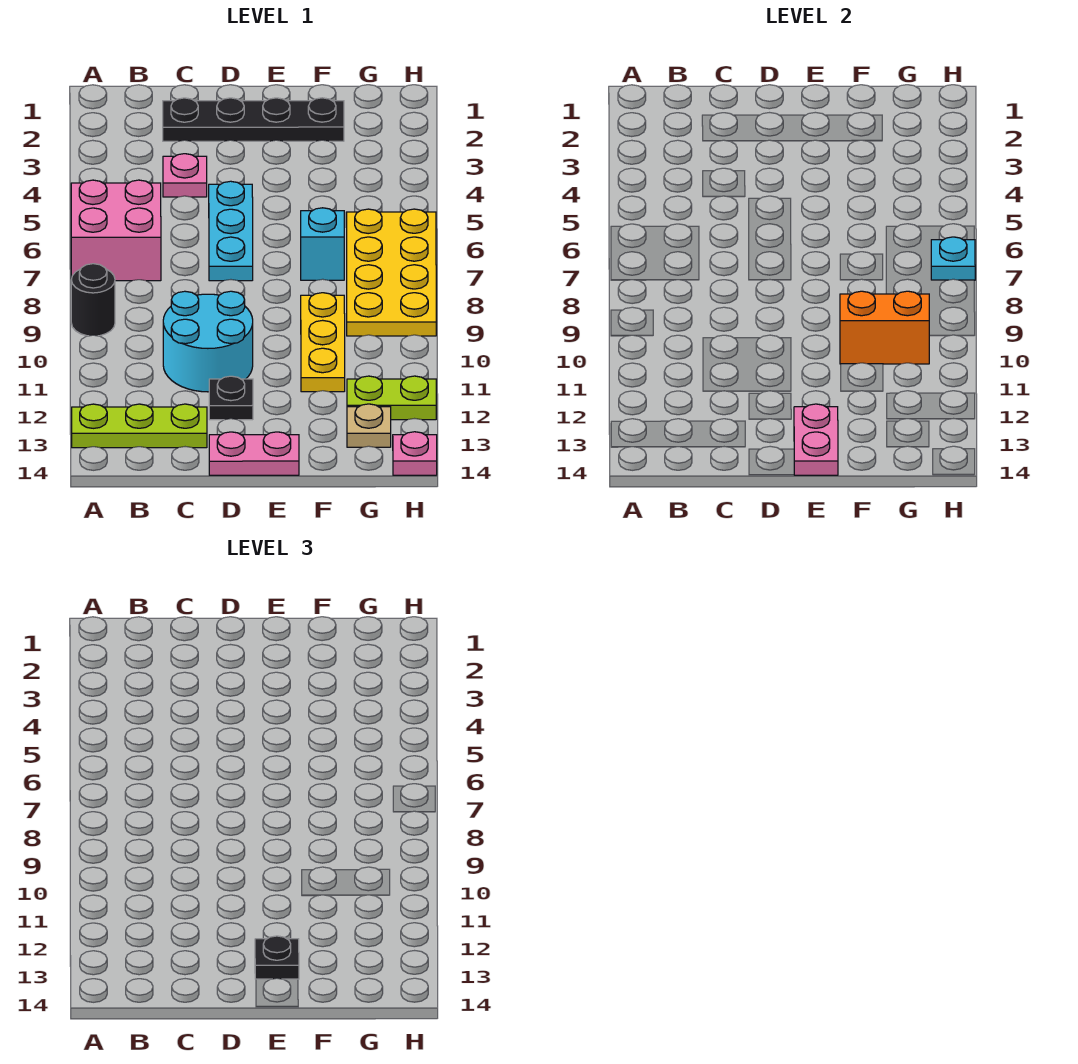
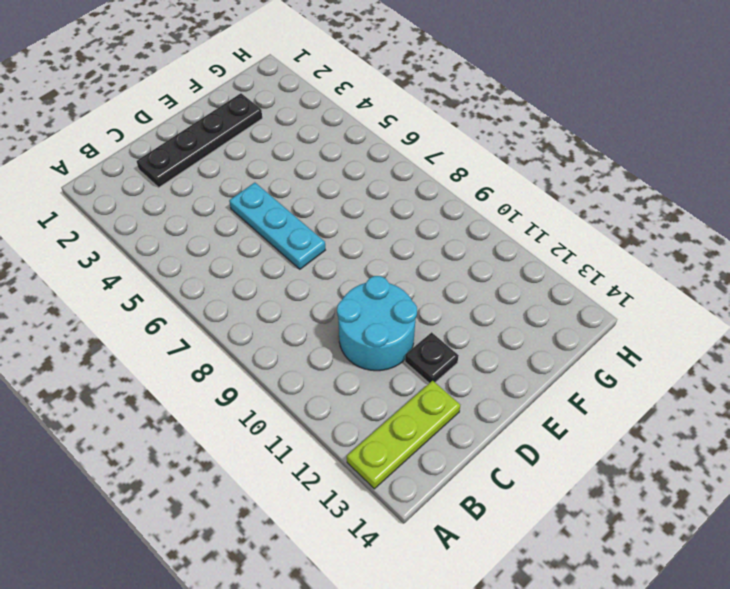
none -> pink 2x2 brick [71,180,161,281]
none -> black 1x1 round brick [71,264,115,336]
none -> pink 1x1 plate [163,154,207,197]

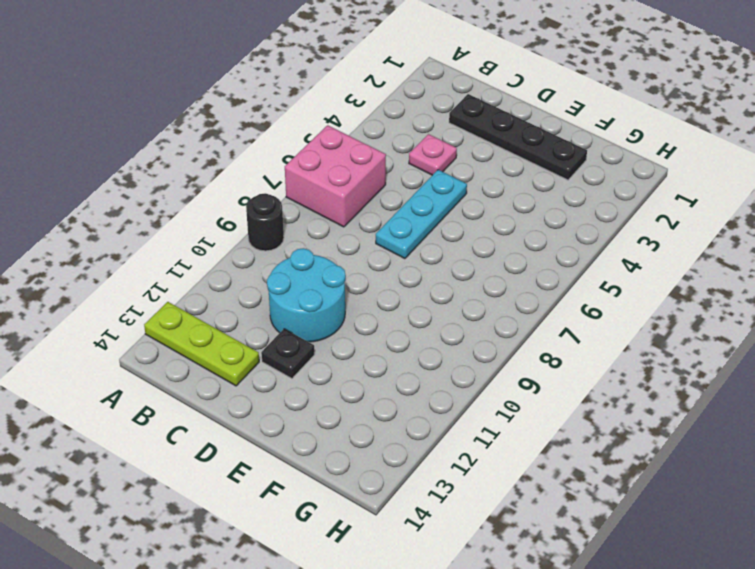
none -> pink 1x2 plate [209,432,299,475]
none -> cyan 1x1 brick [301,208,344,280]
none -> yellow 1x3 plate [301,293,345,392]

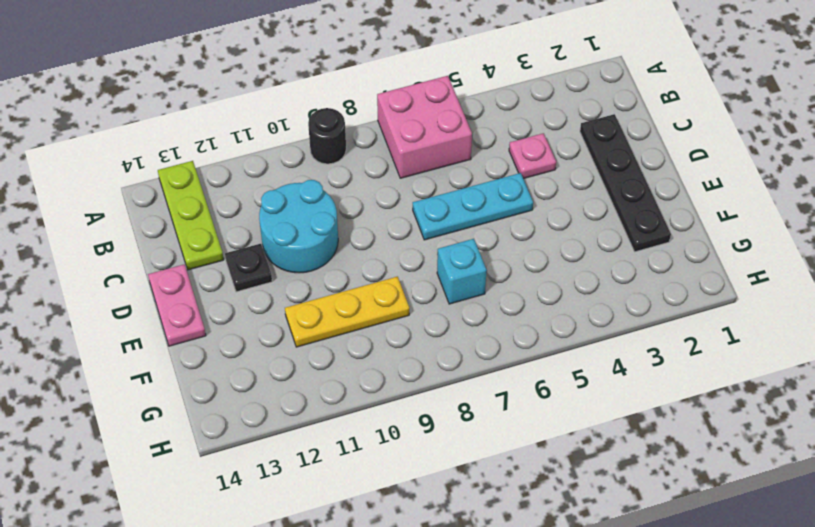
none -> yellow 2x4 plate [346,209,436,336]
none -> lime 1x2 plate [347,376,436,420]
none -> tan 1x1 plate [347,404,391,447]

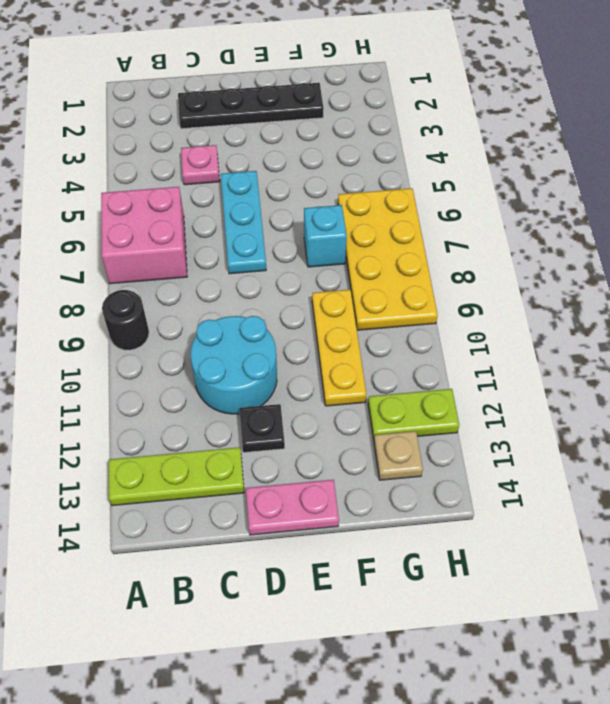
none -> pink 1x1 plate [393,432,437,475]
none -> pink 1x2 plate [794,404,838,475]
none -> orange 1x2 brick [840,291,930,364]

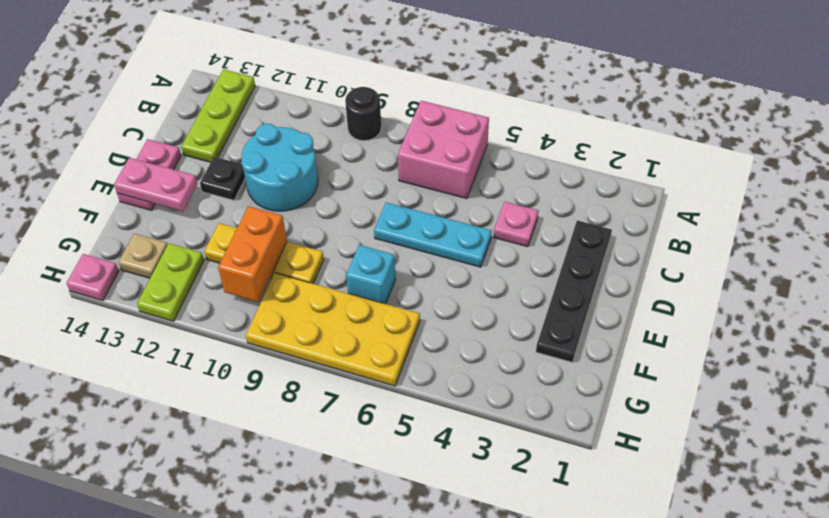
none -> cyan 1x1 plate [931,237,975,280]
none -> black 1x1 plate [255,936,299,979]

